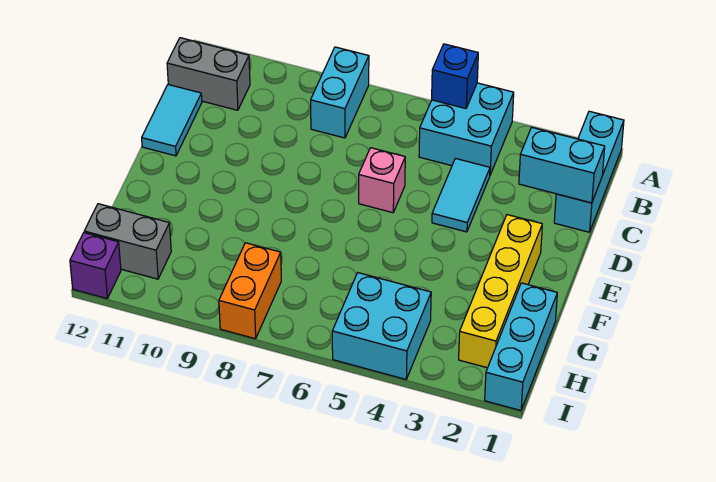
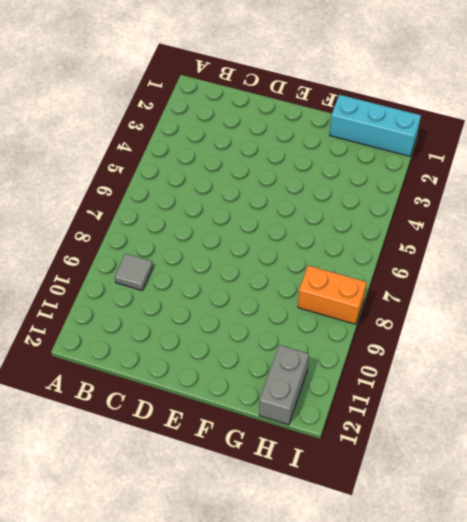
grey 1x1 tile [115,254,153,290] -> none
none -> cyan 1x3 brick [554,111,624,232]
none -> cyan 2x2 brick [419,83,514,174]
none -> cyan 1x2 brick [311,47,369,138]

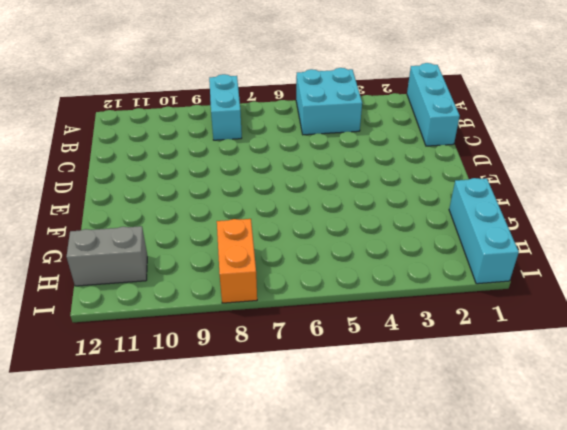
none -> grey 1x2 brick [167,38,250,110]
none -> cyan 1x2 tile [432,158,490,232]
none -> cyan 1x2 tile [142,85,202,156]

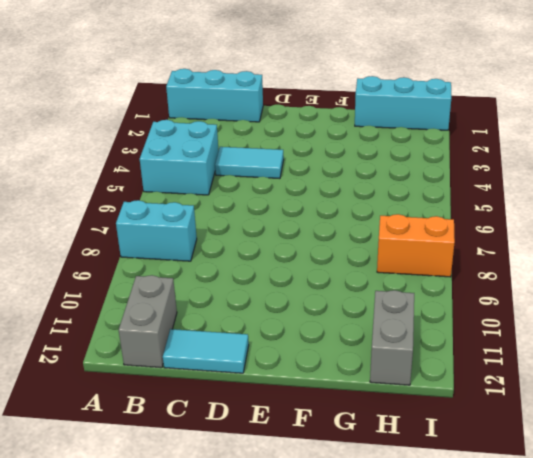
none -> pink 1x1 brick [359,148,405,213]
none -> yellow 1x4 brick [459,215,542,368]
none -> cyan 2x2 brick [332,273,431,379]

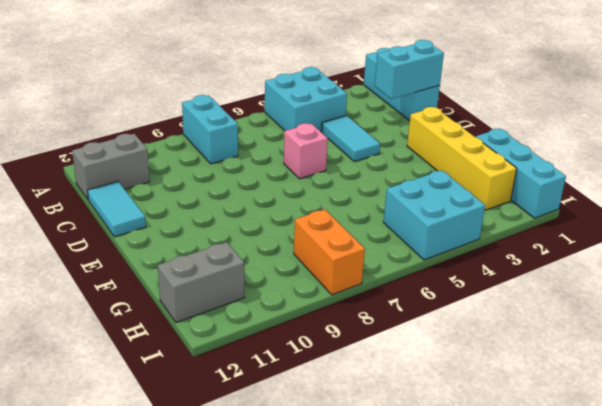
none -> purple 1x1 brick [70,233,121,299]
none -> blue 1x1 brick [432,44,478,109]

